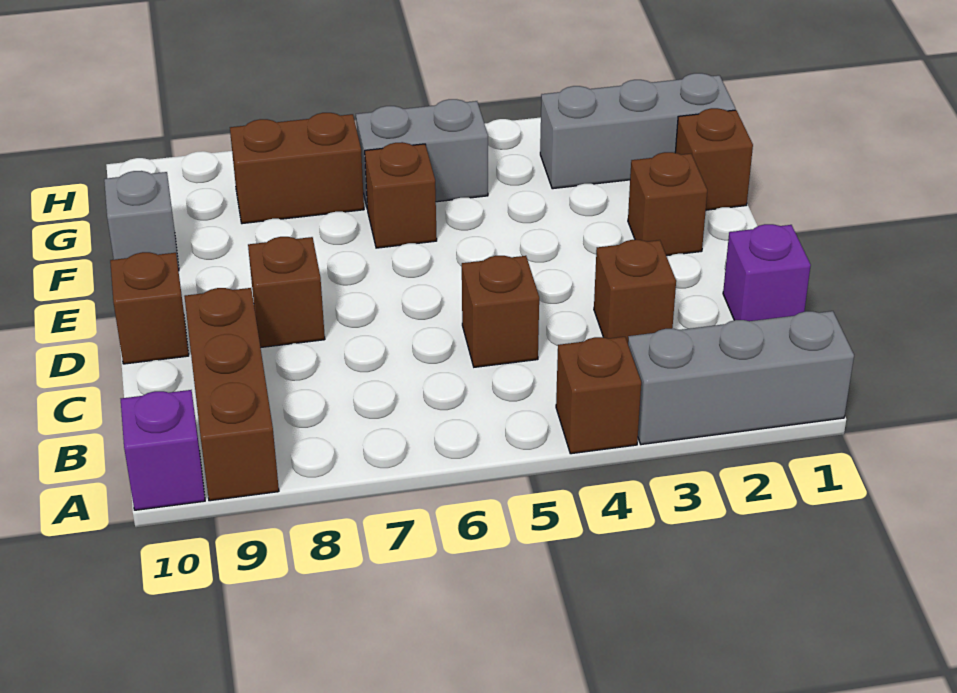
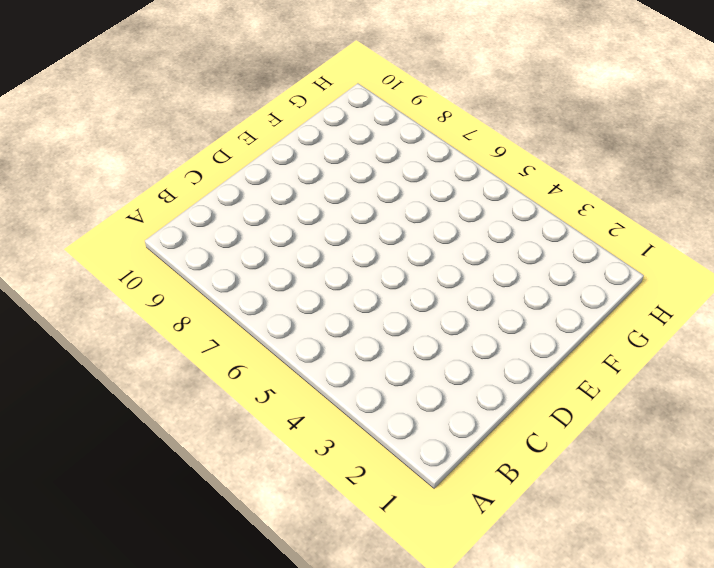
none -> grey 1x3 brick [628,311,854,445]
none -> brown 1x1 brick [556,337,641,454]
none -> brown 1x3 brick [184,288,279,501]

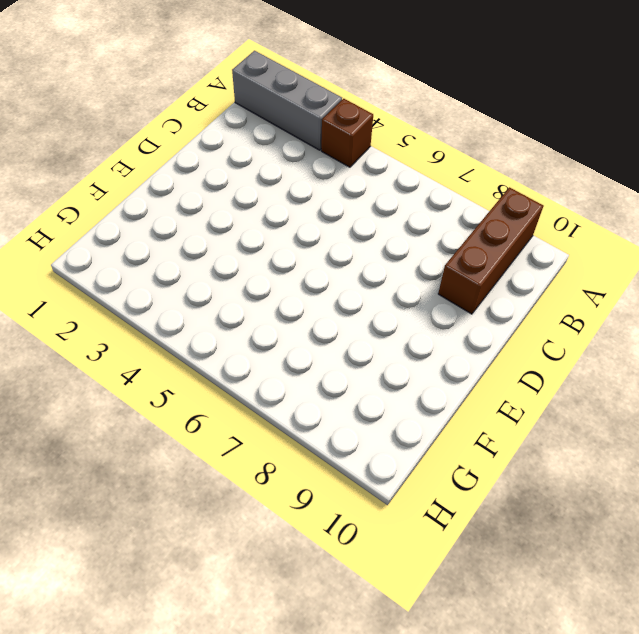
none -> purple 1x1 brick [121,390,205,510]
none -> purple 1x1 brick [723,224,811,321]
none -> brown 1x1 brick [594,240,676,343]

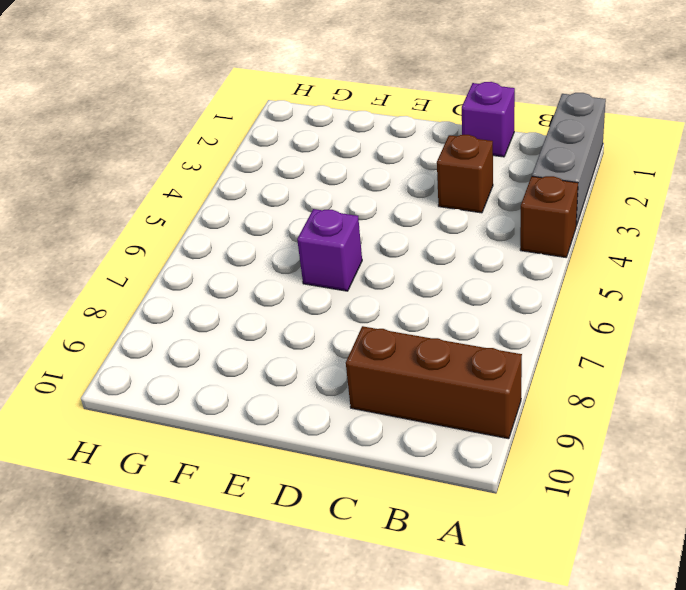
purple 1x1 brick [297,209,362,291] -> purple 1x1 brick moved to [121,390,205,510]
none -> brown 1x1 brick [462,256,539,367]
none -> brown 1x1 brick [248,237,325,348]
none -> brown 1x1 brick [110,252,189,364]

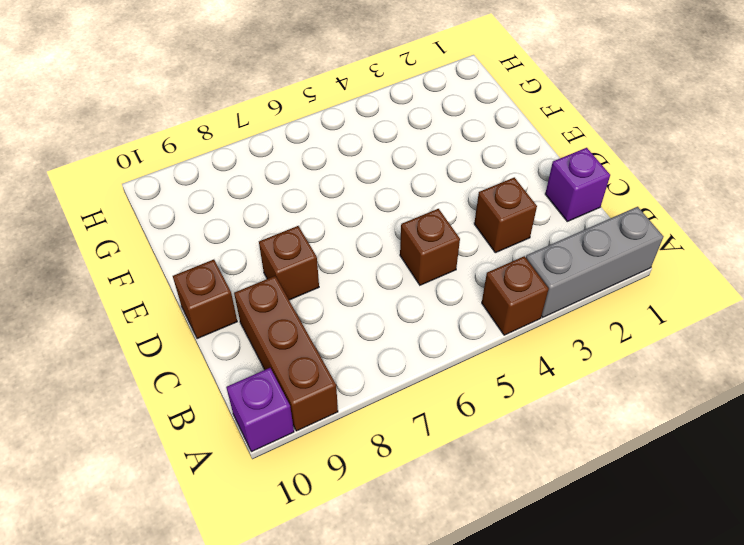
none -> brown 1x1 brick [628,152,707,256]
none -> brown 1x1 brick [675,108,753,210]
none -> brown 1x1 brick [365,142,437,248]

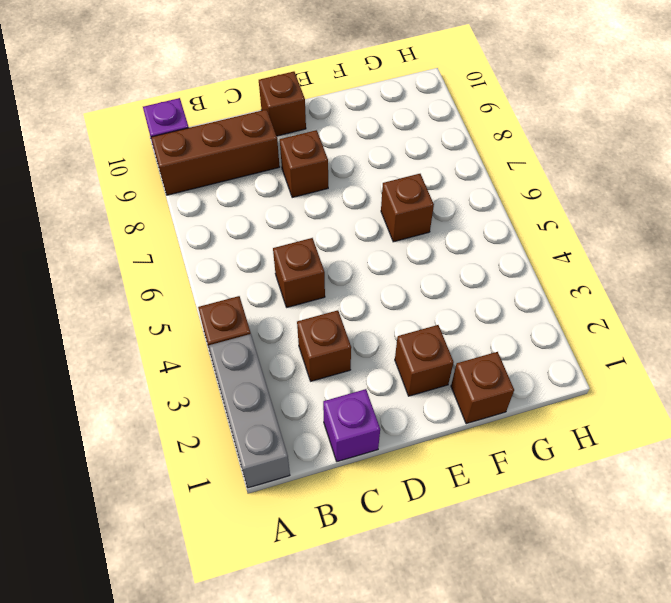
none -> grey 1x1 brick [104,171,179,271]
none -> grey 1x3 brick [540,73,735,189]
none -> grey 1x2 brick [356,99,488,207]

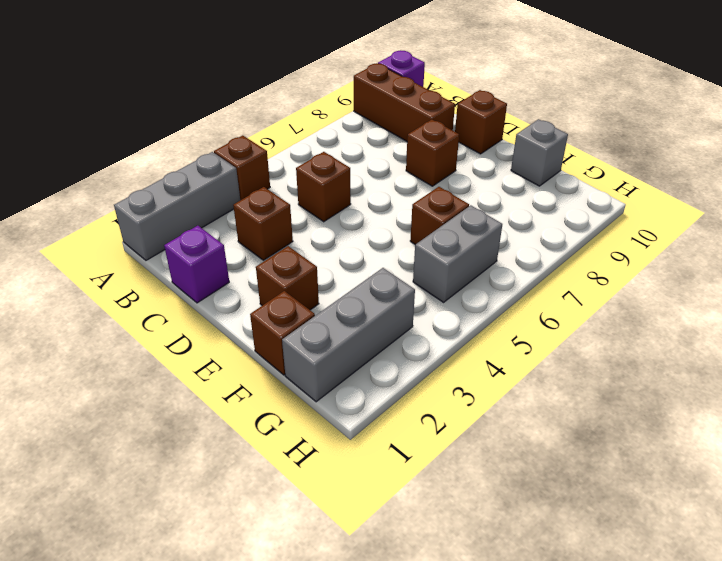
none -> brown 1x2 brick [230,113,364,224]

